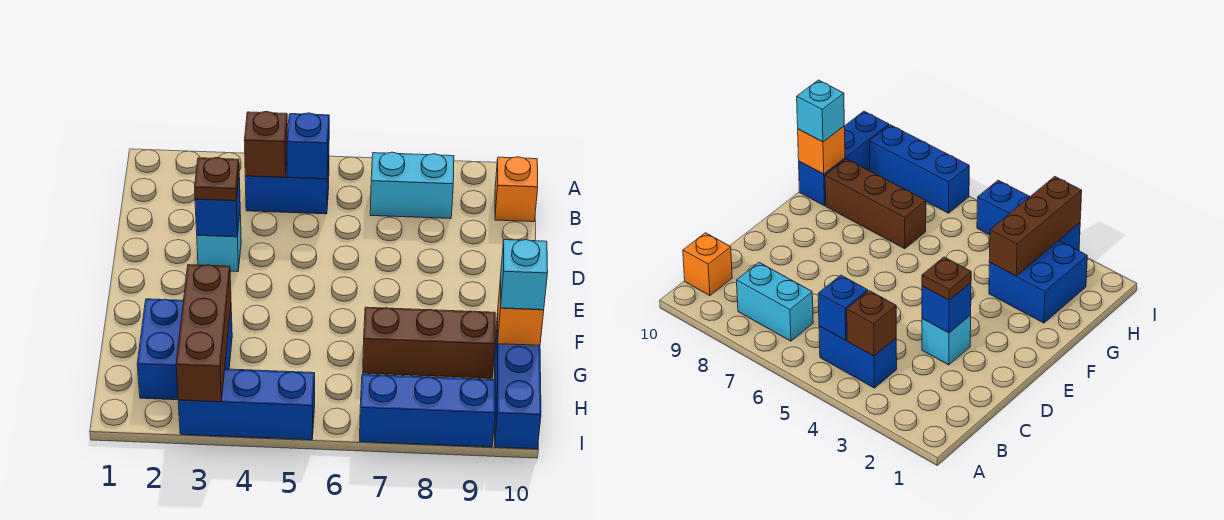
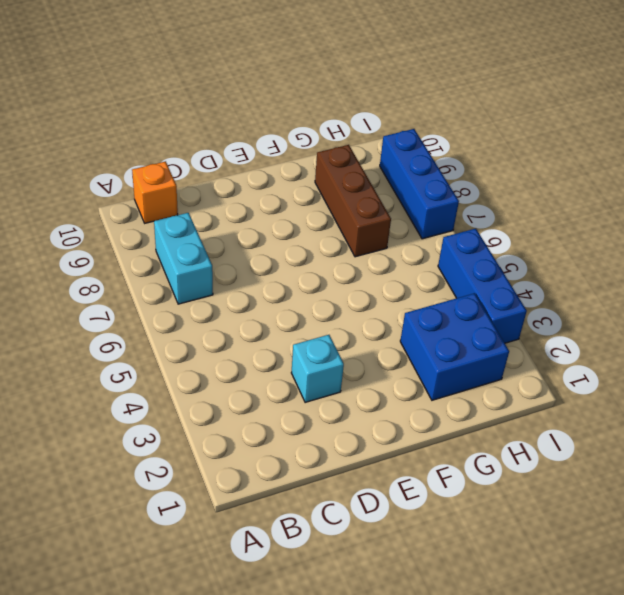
none -> blue 1x2 brick [245,160,329,214]
none -> blue 1x3 brick [495,313,541,449]
none -> brown 1x1 brick [244,111,287,177]

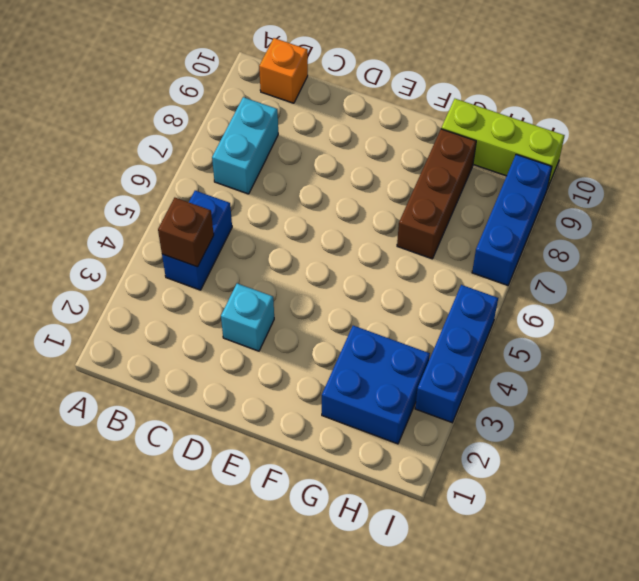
lime 1x3 brick [441,99,565,189] -> blue 1x3 brick [495,313,541,449]
none -> blue 1x1 brick [287,113,329,179]
none -> blue 1x1 brick [195,178,240,237]
none -> brown 1x3 brick [176,265,231,402]

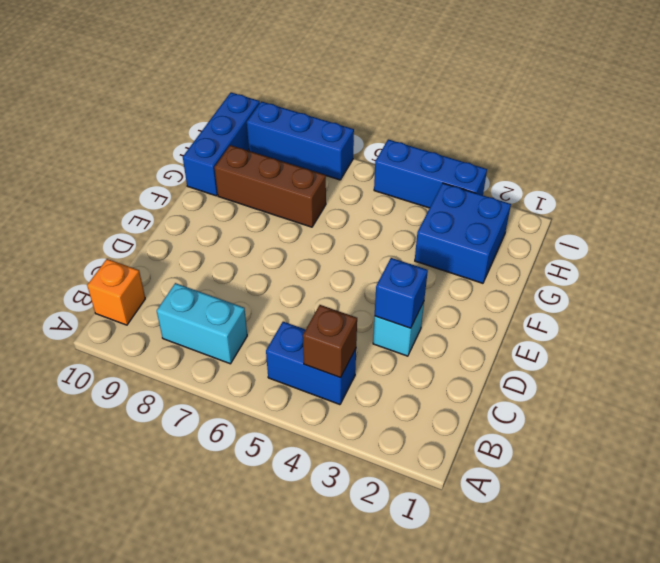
none -> blue 1x1 brick [287,113,329,179]
none -> brown 1x3 brick [176,265,231,402]
none -> orange 1x1 brick [498,277,544,345]

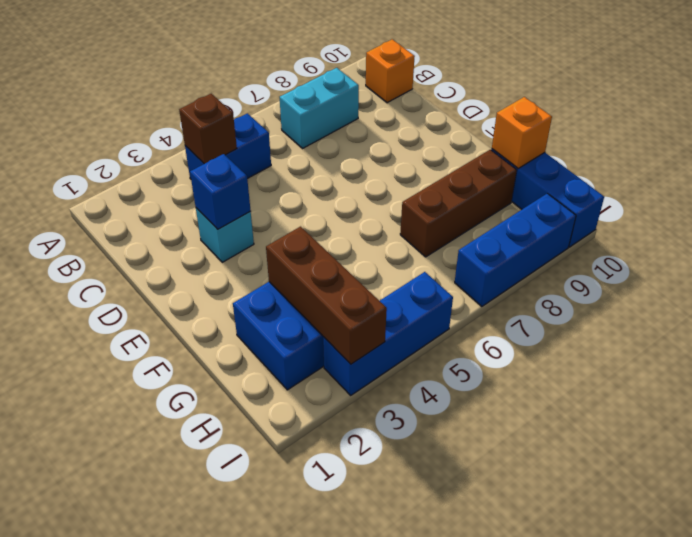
none -> blue 1x1 brick [287,113,329,179]
none -> brown 1x1 plate [195,157,239,201]
none -> cyan 1x1 brick [501,240,548,310]

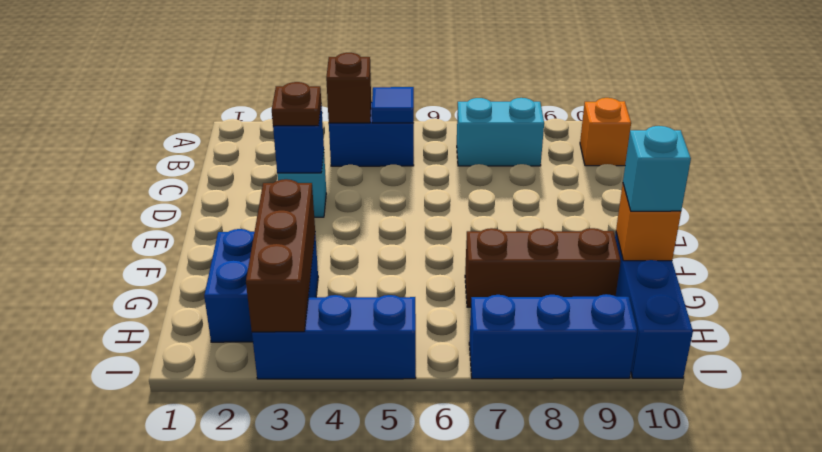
blue 1x1 tile [372,87,414,123] -> blue 1x1 brick [287,113,329,179]

